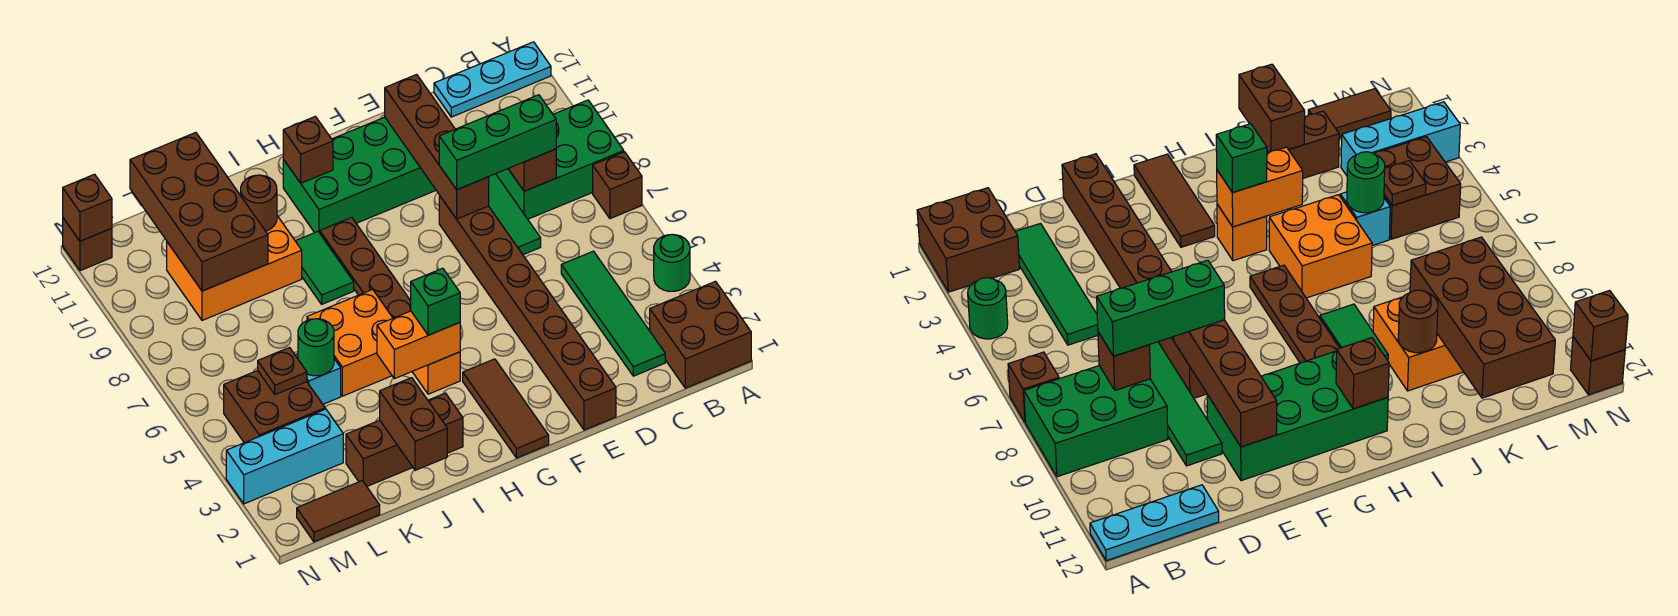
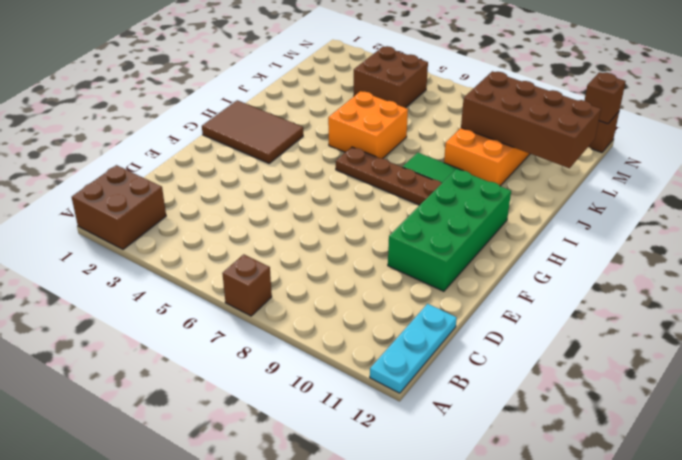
brown 2x3 tile [202,100,303,163] -> brown 1x3 tile [463,359,549,458]
none -> green 1x1 round brick [654,234,690,292]
none -> green 2x3 brick [496,100,624,219]
none -> green 1x4 tile [561,251,665,376]
none -> green 1x4 tile [489,174,541,255]

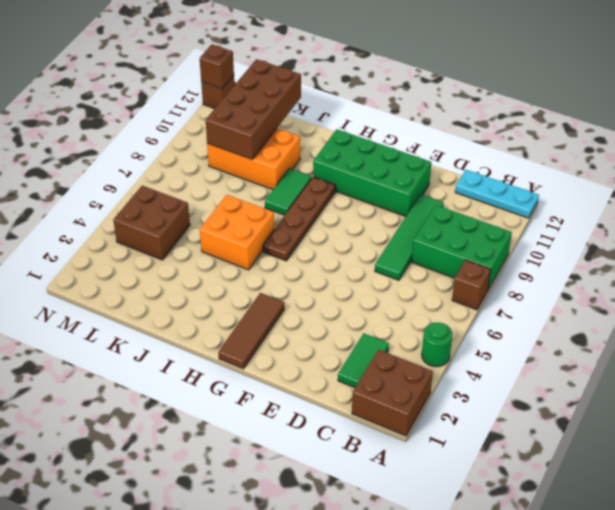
green 1x2 tile [338,333,389,388] -> green 1x4 tile [561,251,665,376]
none -> brown 1x8 brick [439,195,616,430]
none -> orange 1x1 brick [412,352,460,394]
none -> brown 1x3 brick [346,393,463,486]
none -> cyan 1x1 brick [295,354,341,404]

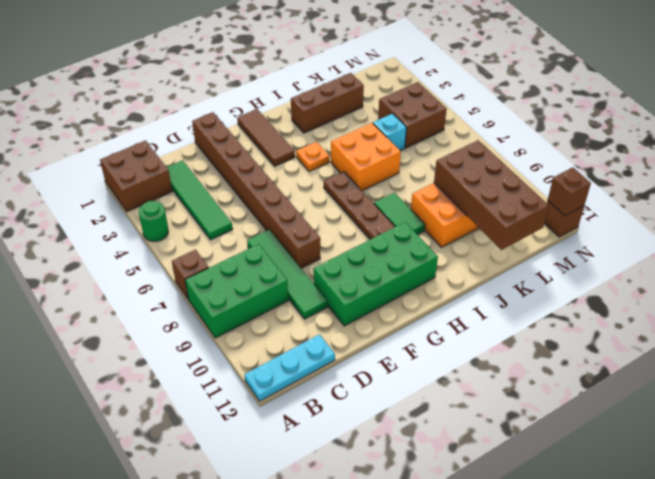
orange 1x1 plate [296,142,329,172] -> orange 1x1 brick [412,352,460,394]
none -> brown 1x2 tile [297,481,380,542]
none -> cyan 1x3 brick [226,409,343,504]
none -> brown 1x1 brick [508,149,556,191]
none -> brown 1x4 brick [385,75,489,219]

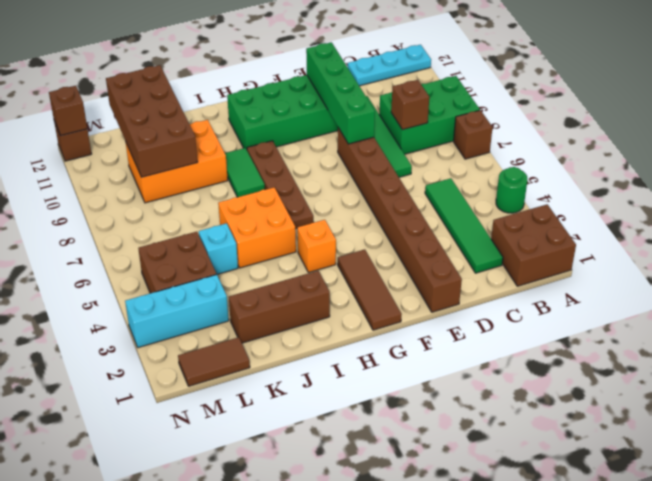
green 1x4 brick [306,42,375,144] -> brown 1x4 brick [385,75,489,219]
none -> orange 1x2 brick [377,311,460,379]
none -> brown 1x1 brick [283,116,333,183]
none -> brown 1x2 brick [380,378,447,470]
none -> brown 1x1 round brick [241,175,277,231]

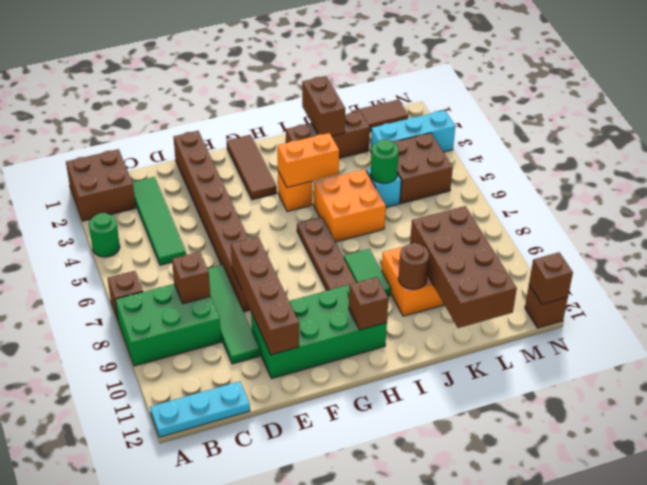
none -> brown 1x1 plate [258,348,307,395]
none -> green 1x3 brick [439,95,556,190]
none -> green 1x1 brick [411,268,460,335]

